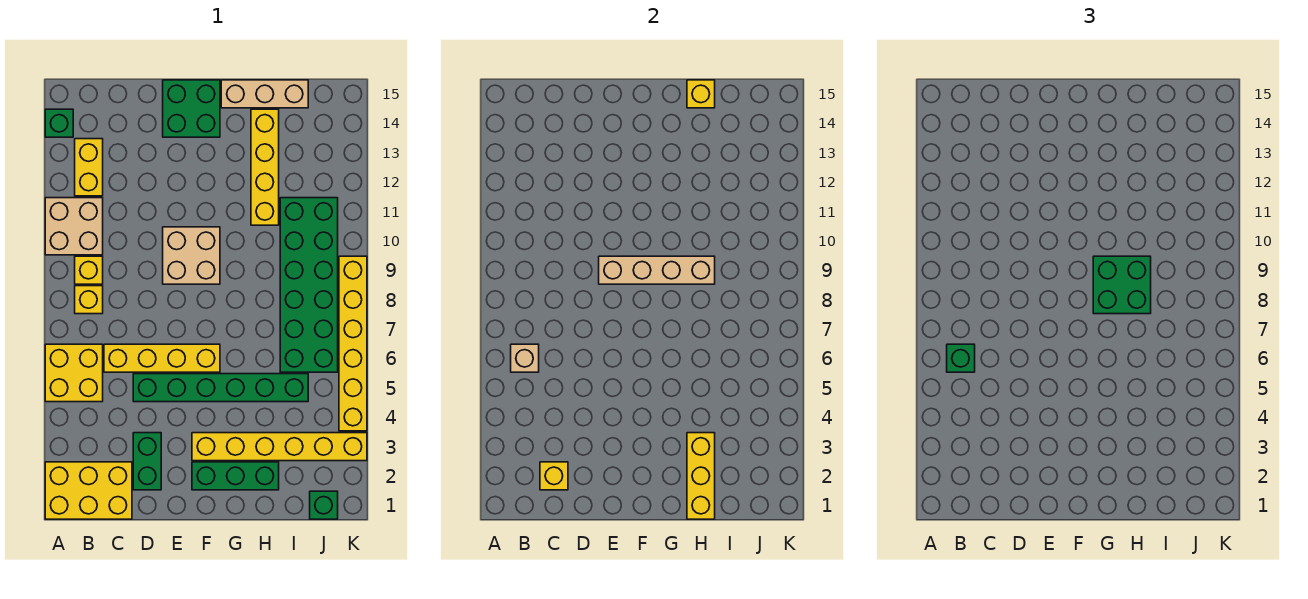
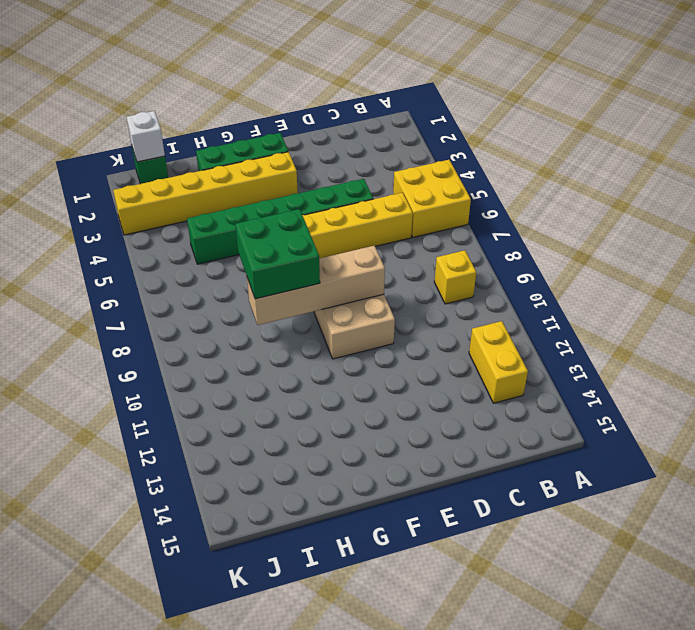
white 1x1 brick [126,111,165,162] -> none
none -> yellow 2x3 brick [45,462,132,519]
none -> tan 2x2 brick [45,198,103,255]
none -> green 1x1 brick [45,109,73,137]

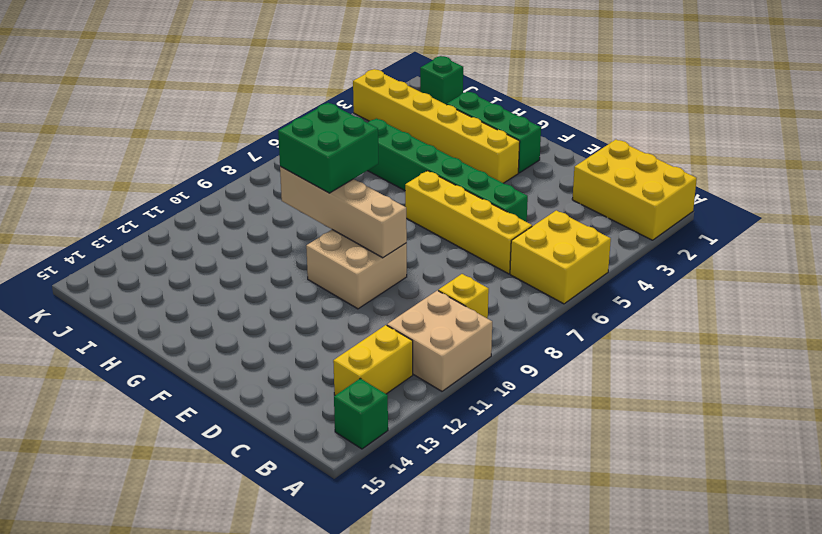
none -> yellow 1x1 brick [75,286,103,314]
none -> green 1x2 brick [133,433,161,490]
none -> green 2x2 brick [163,80,220,137]

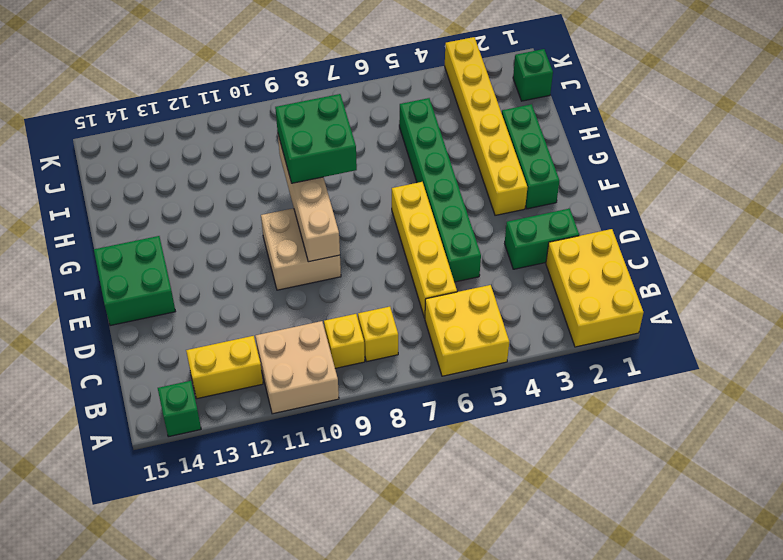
none -> tan 1x3 brick [221,80,308,108]
none -> yellow 1x4 brick [251,109,279,225]
none -> green 2x6 brick [280,198,338,372]

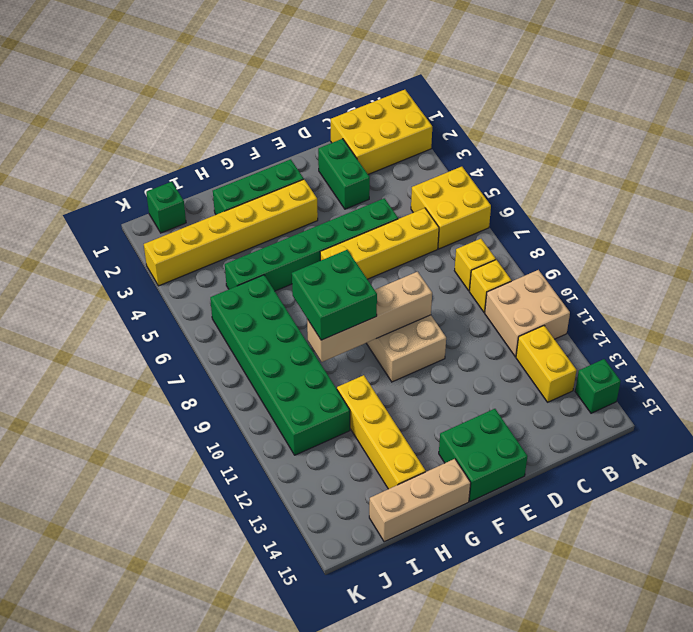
none -> yellow 1x6 brick [339,256,367,431]
none -> tan 1x1 brick [511,344,539,372]
none -> yellow 1x1 brick [540,462,568,490]

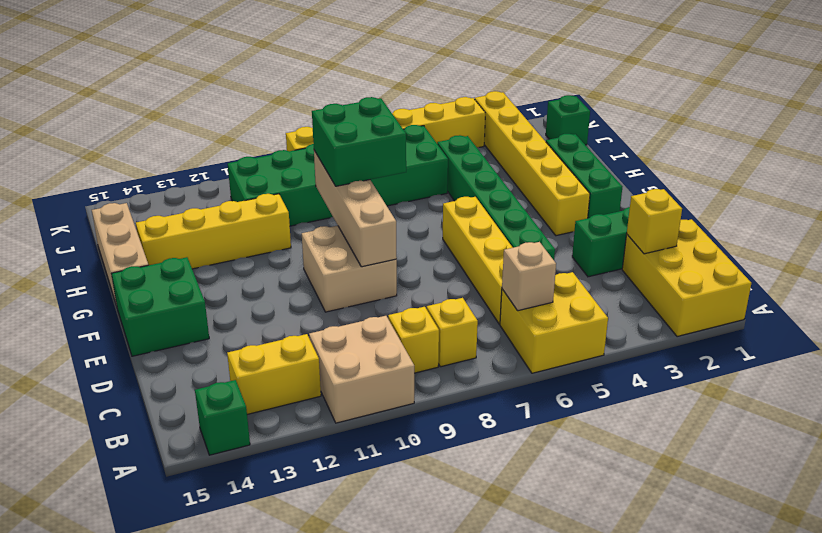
none -> yellow 1x3 brick [687,433,715,519]
none -> yellow 1x1 brick [687,80,715,108]
none -> green 1x1 brick [947,344,975,372]

